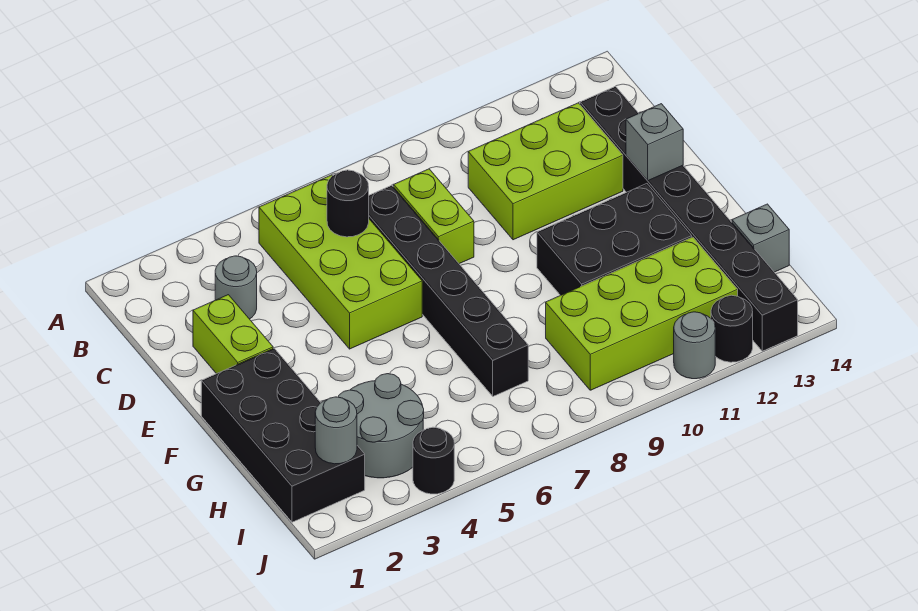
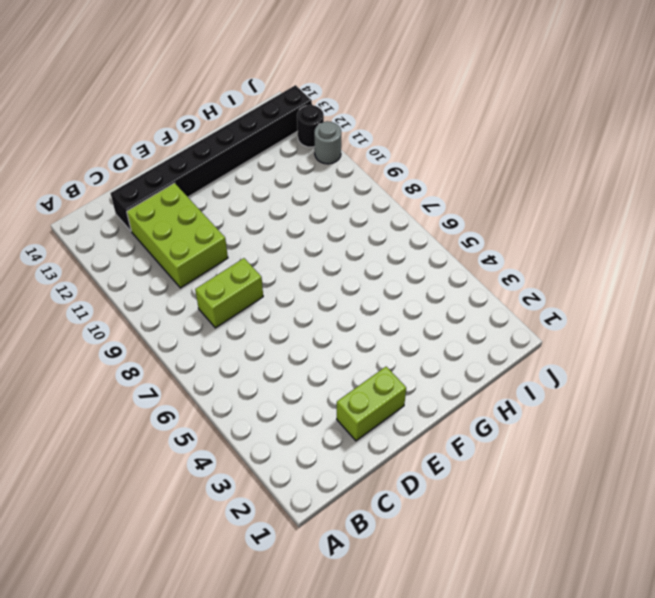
none -> lime 2x4 brick [259,175,422,349]
none -> grey 1x1 round brick [215,256,257,319]
none -> black 1x6 brick [369,185,528,396]

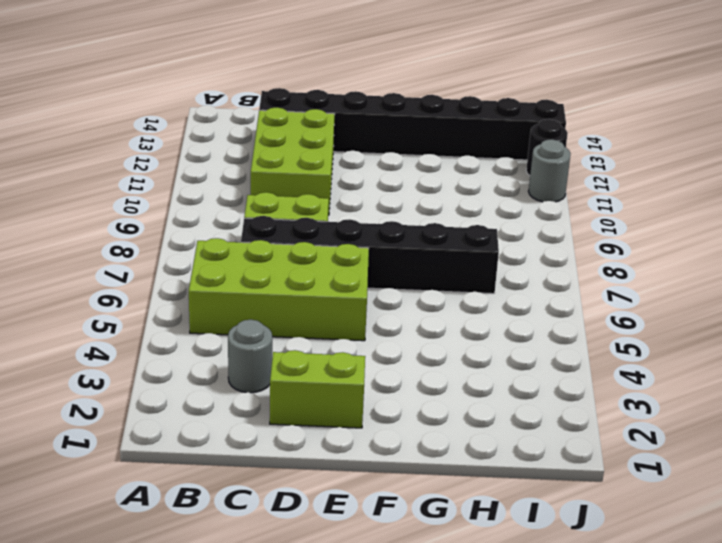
none -> black 2x4 brick [201,348,365,522]
none -> black 2x3 brick [537,184,692,296]
none -> grey 2x2 round brick [338,374,424,478]

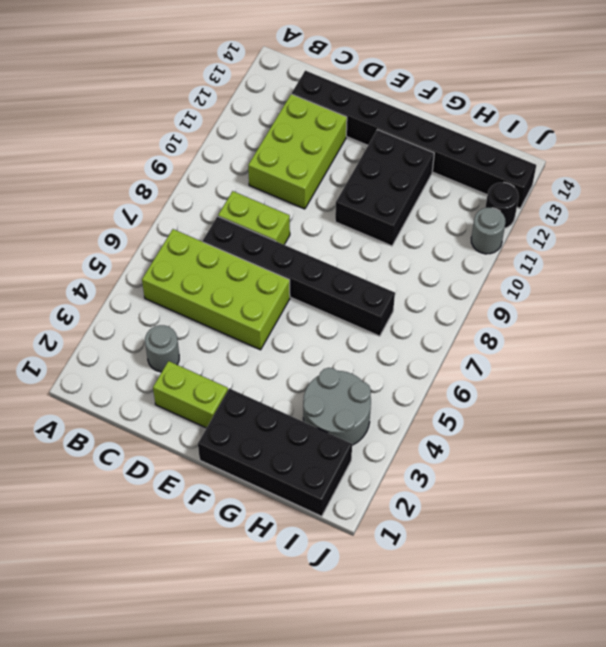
none -> lime 2x4 brick [546,237,738,390]
none -> grey 1x1 brick [732,204,789,272]
none -> black 1x1 round brick [413,427,454,494]

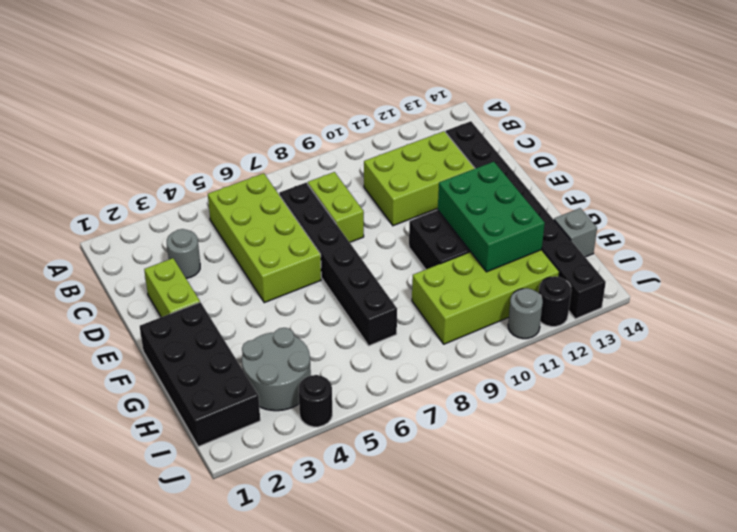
green 2x3 brick [438,162,545,272] -> none
none -> black 1x1 round brick [327,170,369,237]
none -> grey 1x1 brick [626,104,683,181]
none -> grey 1x1 round brick [315,397,357,464]

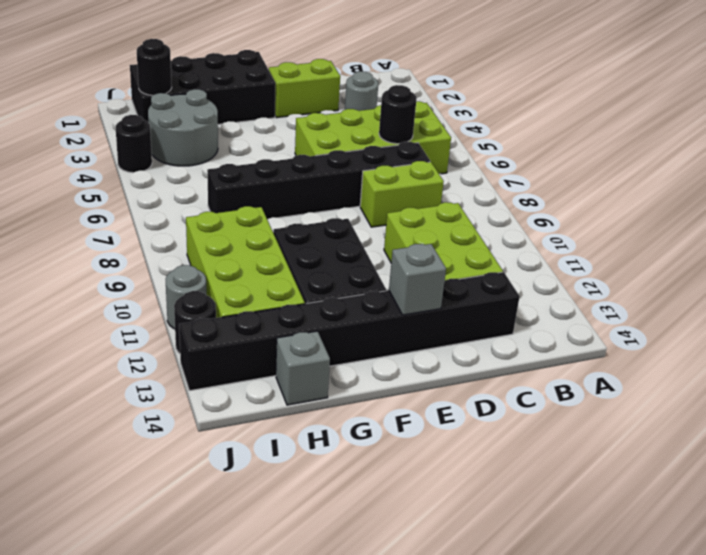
black 1x1 round brick [137,39,172,95] -> grey 1x1 round brick [315,397,357,464]

